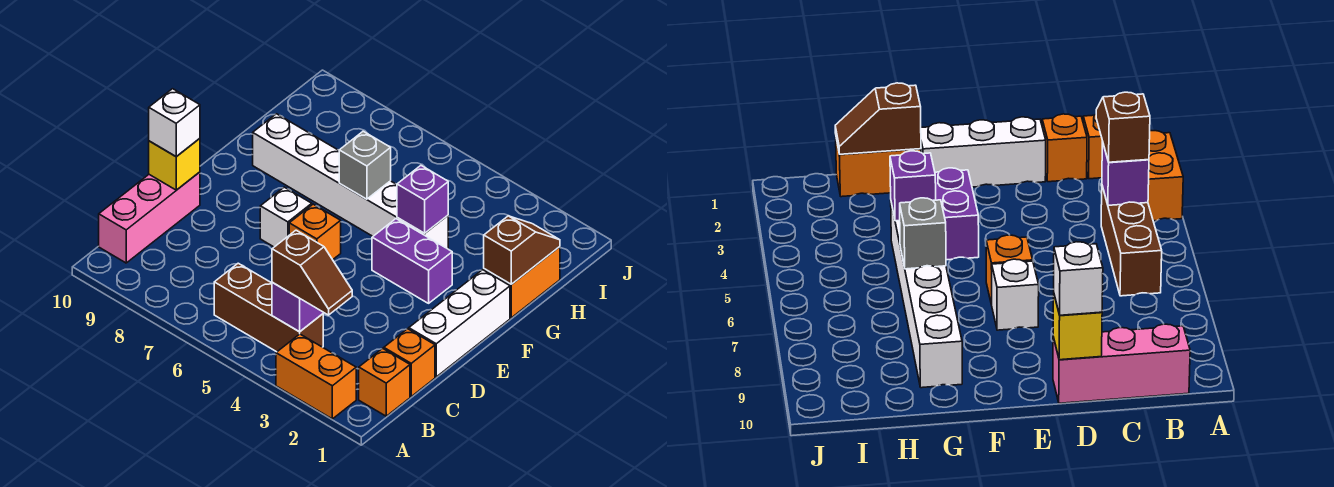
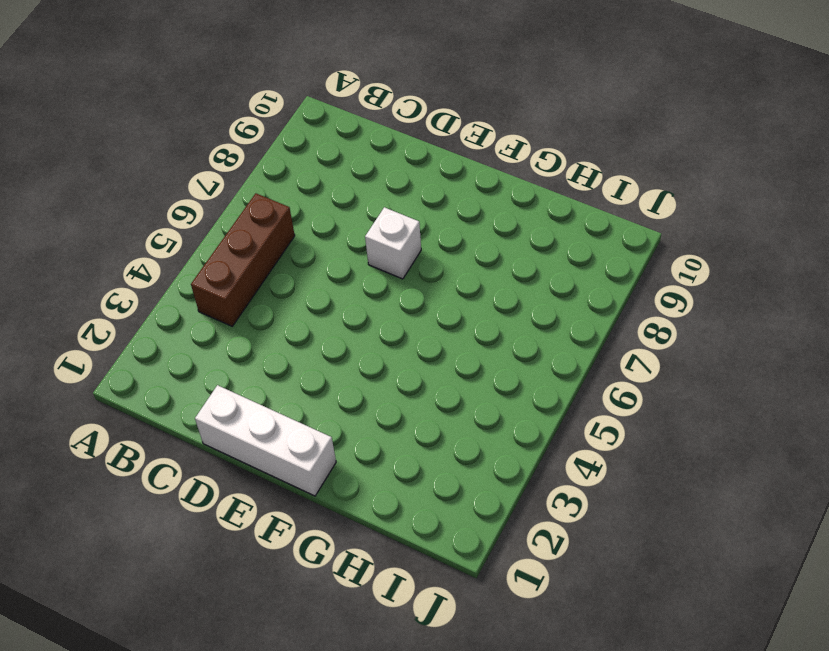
none -> orange 1x2 brick [276,334,356,419]
none -> orange 1x1 brick [359,348,410,416]
none -> pink 1x3 brick [99,172,200,263]

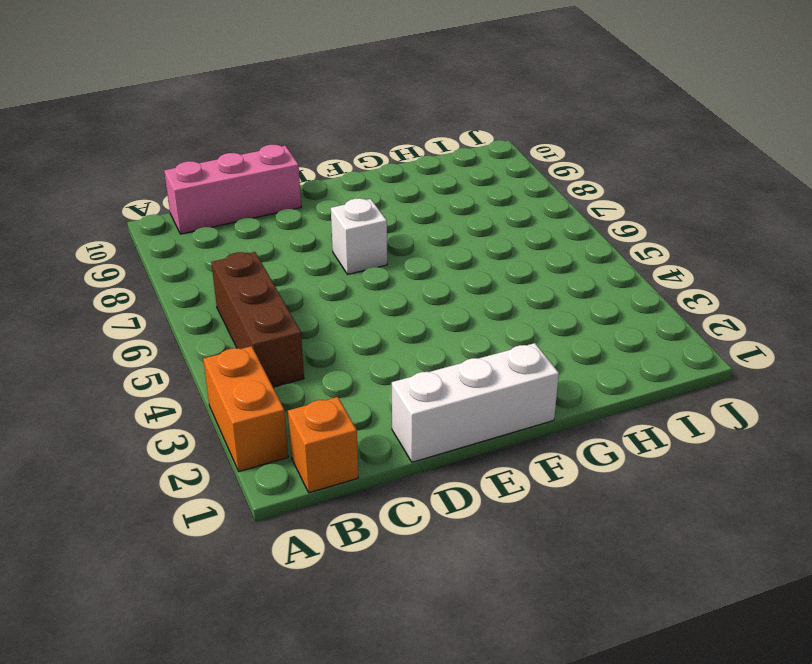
none -> orange 1x1 brick [384,329,435,396]
none -> orange 1x1 brick [289,204,341,260]
none -> purple 1x2 brick [372,219,452,303]

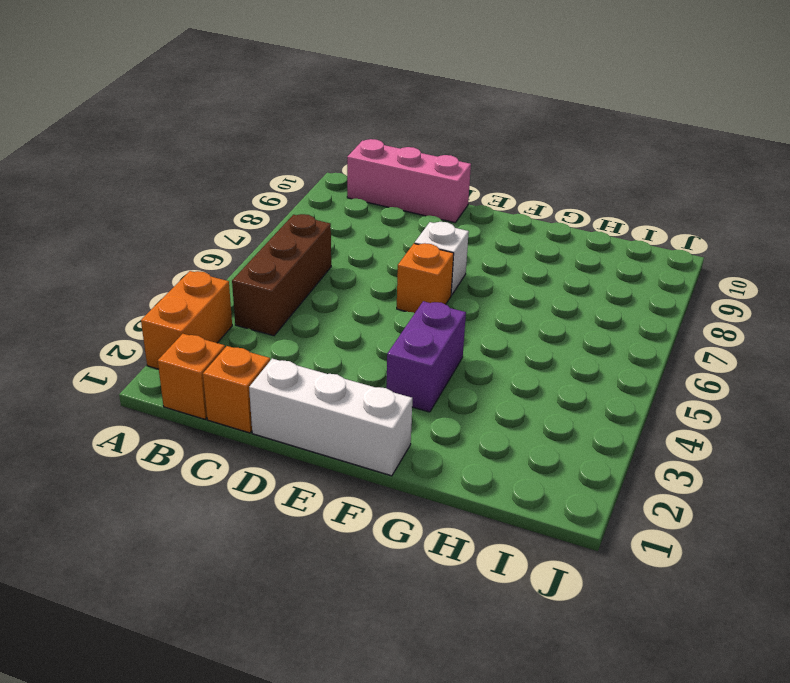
none -> orange 1x2 brick [484,247,560,318]
none -> white 1x6 brick [253,114,448,249]
none -> purple 1x1 brick [272,282,323,332]

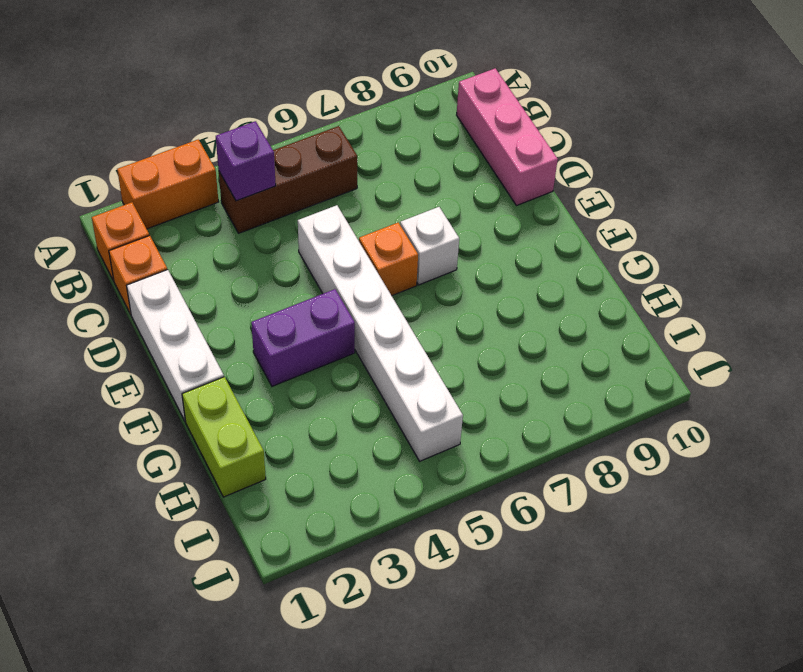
white 1x6 brick [298,205,463,461] -> white 1x6 brick turned to [253,114,448,249]
lime 1x2 brick [182,377,266,497] -> orange 1x2 brick [484,247,560,318]
none -> yellow 1x1 brick [149,139,200,190]
none -> brown 1x2 slope [484,216,560,284]
none -> purple 1x1 brick [397,166,448,233]

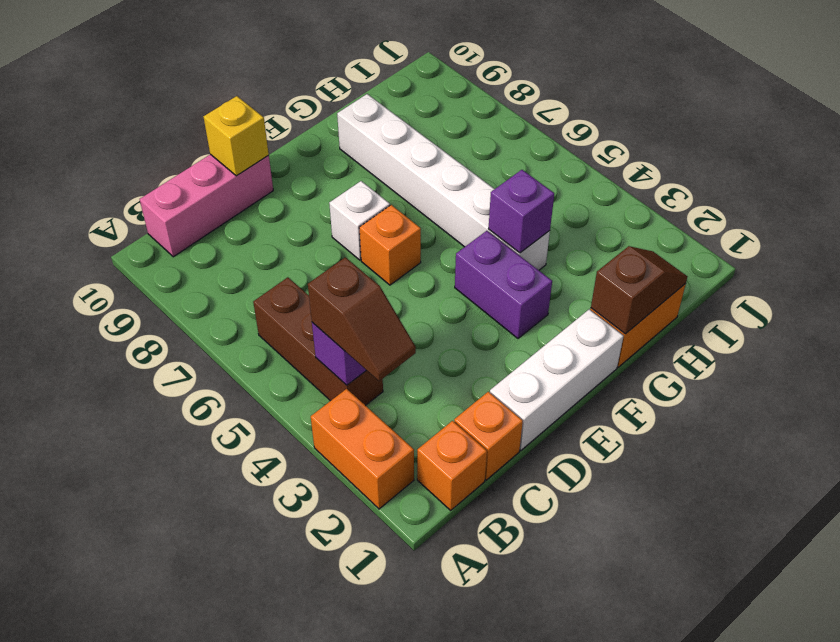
none -> grey 1x1 brick [339,131,391,199]
none -> white 1x1 brick [149,89,200,157]

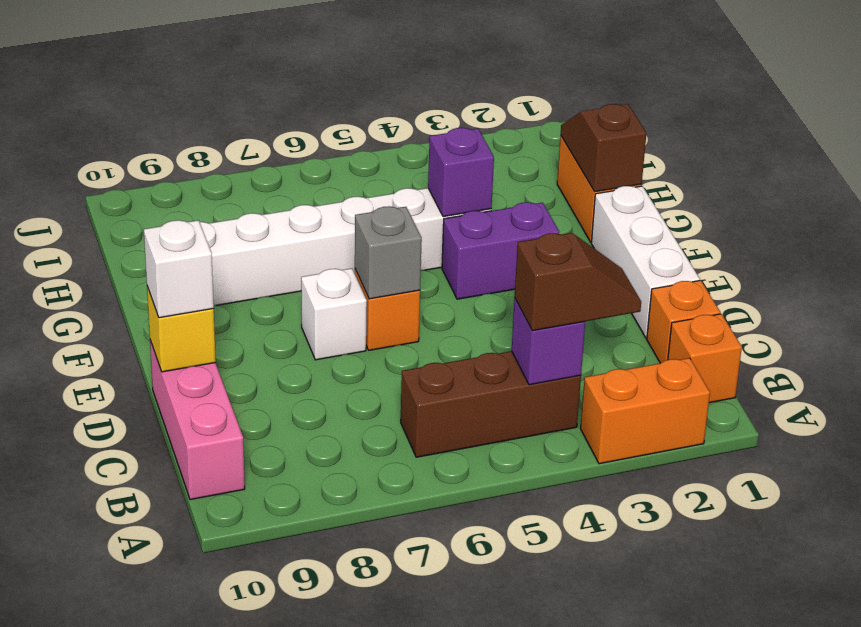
grey 1x1 brick [355,206,422,299] -> grey 1x1 brick moved to [339,131,391,199]

